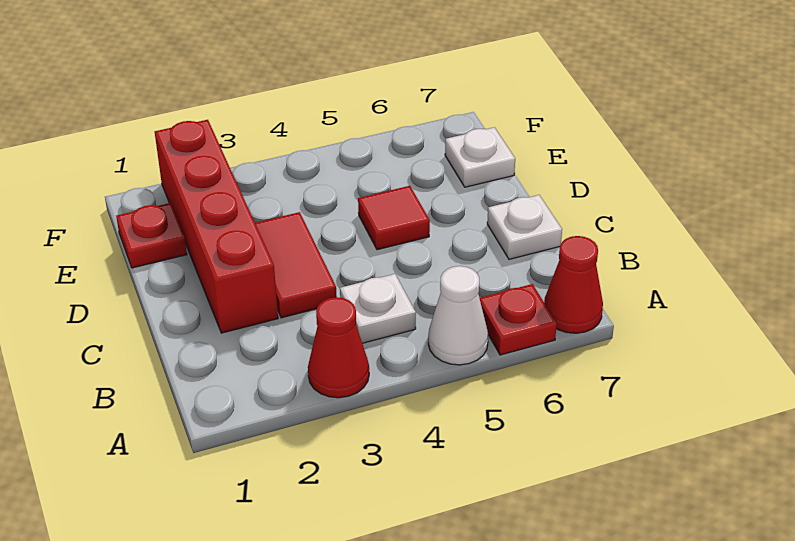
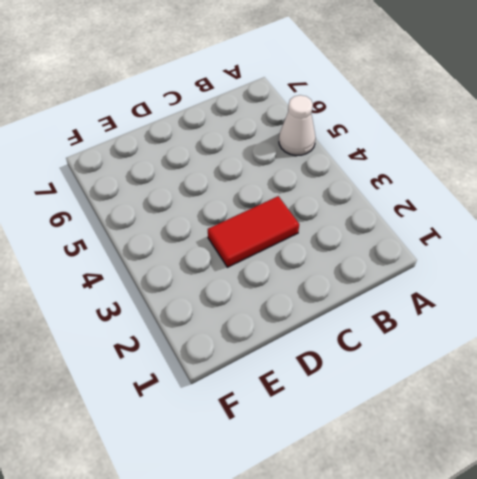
none -> red 1x1 cone [308,297,369,398]
none -> red 1x1 plate [480,284,557,355]

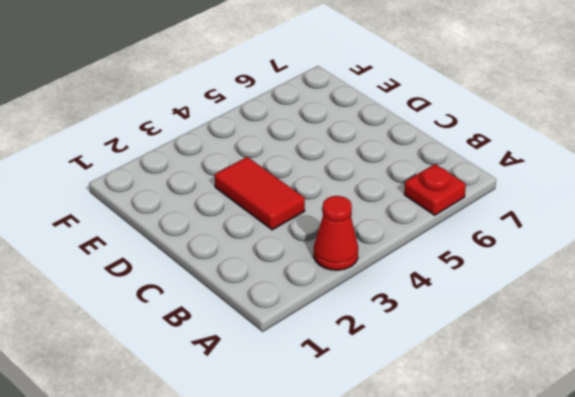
none -> white 1x1 cone [428,266,488,365]
none -> red 1x1 cone [544,236,603,333]

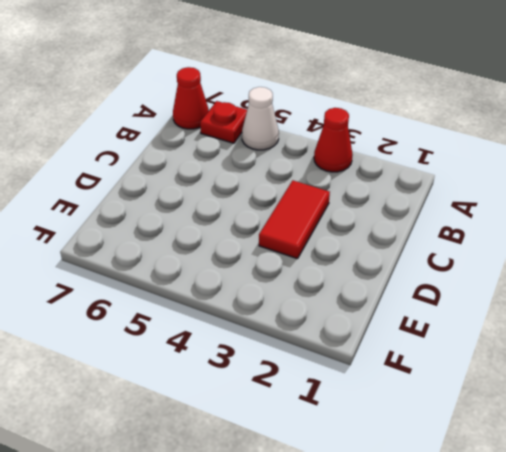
none -> white 1x1 plate [340,274,416,343]
none -> red 1x4 brick [155,120,278,333]

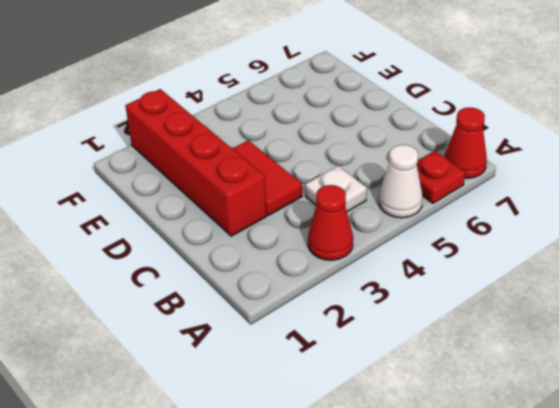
none -> white 1x1 plate [487,195,562,259]
none -> red 1x1 tile [358,186,430,250]

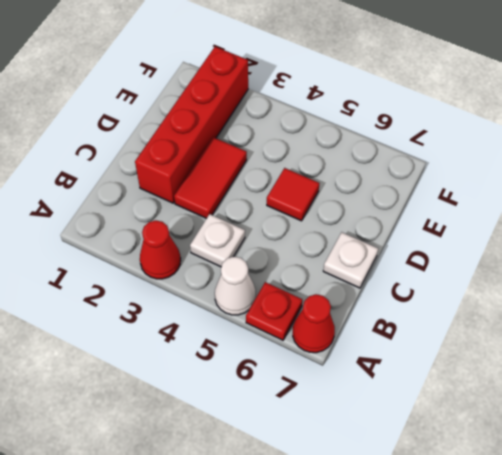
none -> red 1x1 plate [116,203,187,268]
none -> white 1x1 plate [445,127,515,187]

